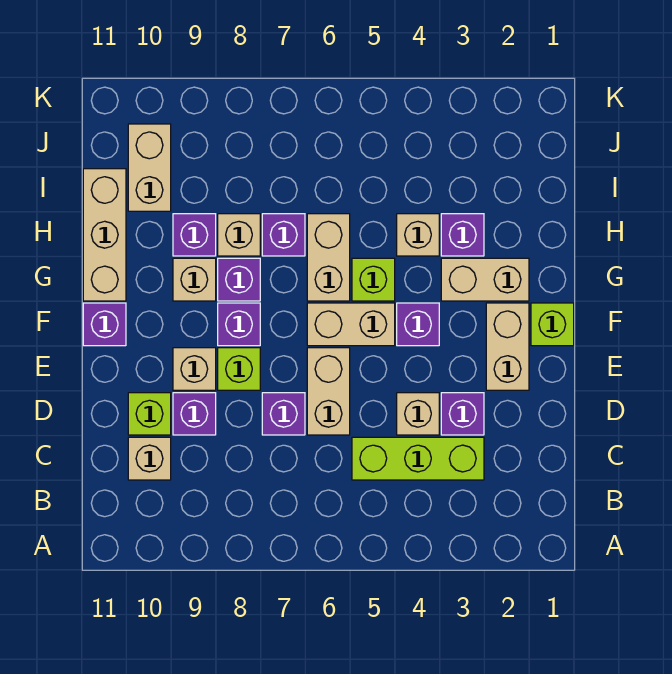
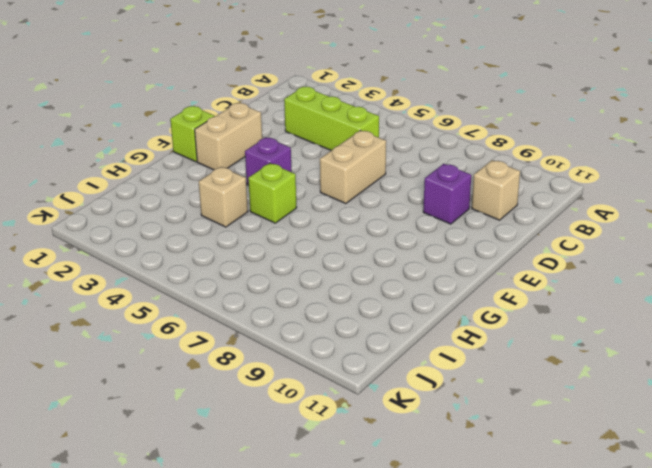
none -> purple 1x1 brick [441,393,484,435]
none -> tan 1x1 brick [397,393,439,435]
none -> purple 1x1 brick [262,393,305,435]

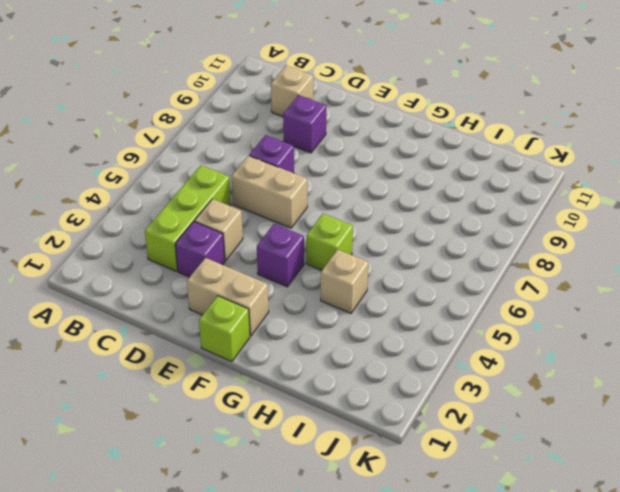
none -> lime 1x1 brick [128,393,171,435]
none -> lime 1x1 brick [218,348,260,390]
none -> tan 1x1 brick [173,348,216,390]

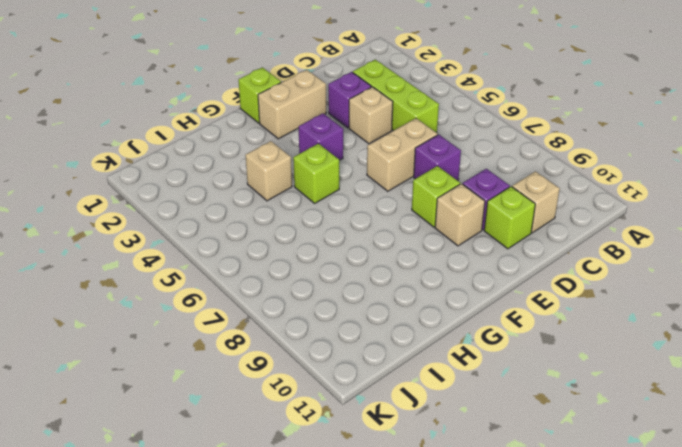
none -> tan 1x2 brick [307,303,395,346]
none -> purple 1x1 brick [218,303,260,346]
none -> purple 1x1 brick [83,303,126,346]

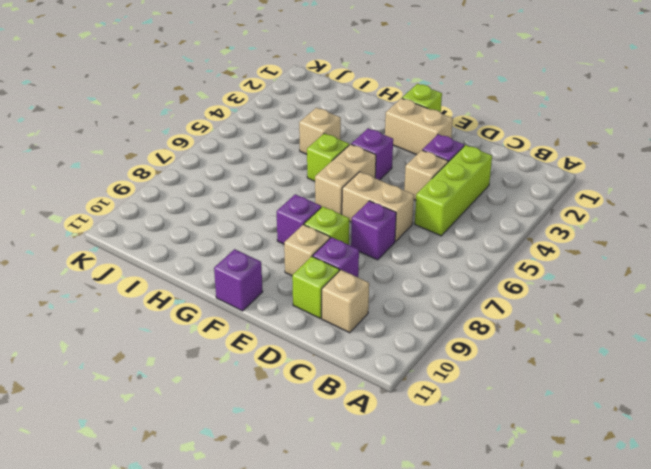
none -> tan 1x2 brick [441,258,529,301]
none -> tan 1x2 brick [307,214,350,301]
none -> purple 1x1 brick [218,258,260,301]

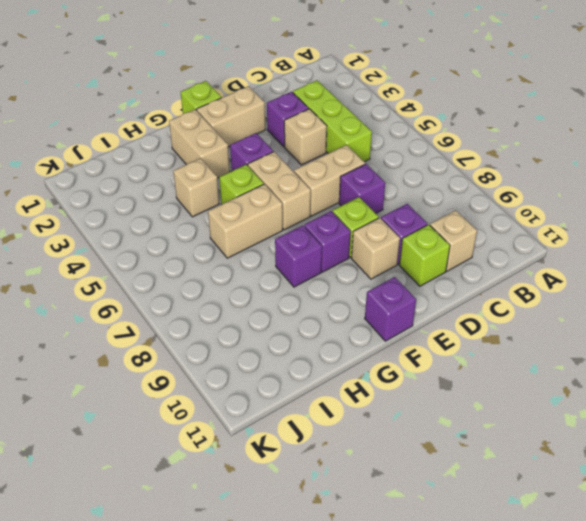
none -> tan 1x1 brick [173,258,216,301]
none -> tan 1x3 brick [83,169,126,301]
none -> purple 1x1 brick [441,214,484,256]

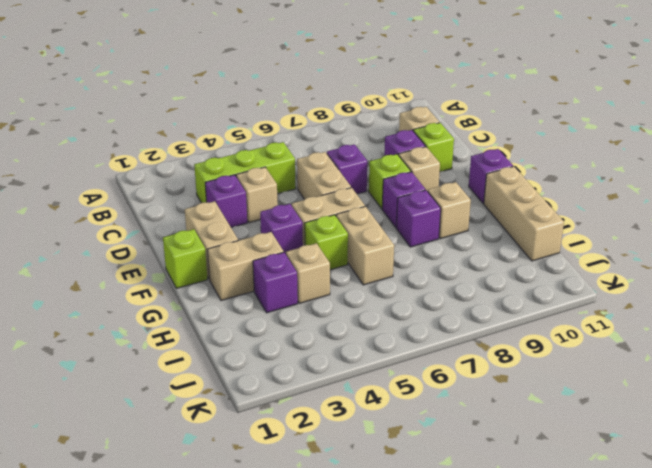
none -> purple 1x1 brick [262,214,305,256]
none -> tan 1x1 brick [218,214,260,256]
none -> purple 1x1 brick [173,214,216,256]

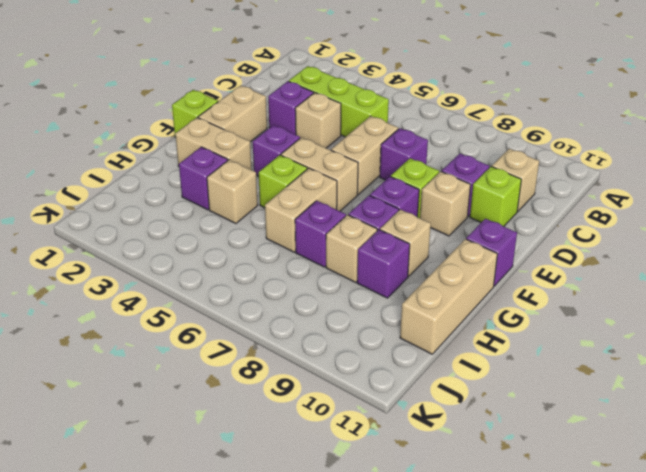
none -> tan 1x2 brick [128,124,171,211]

